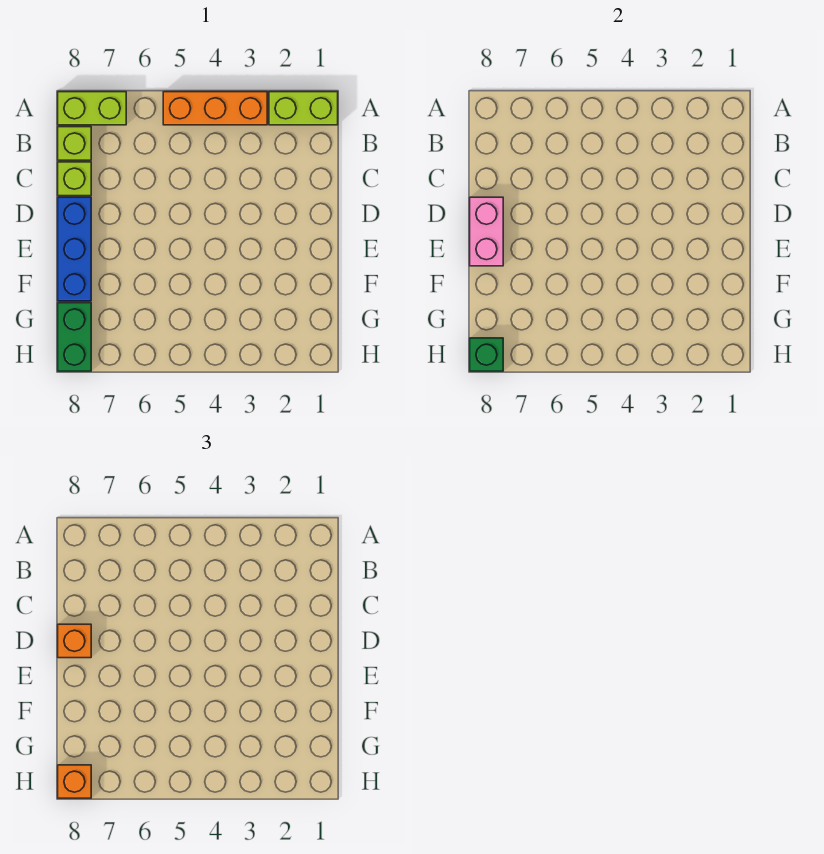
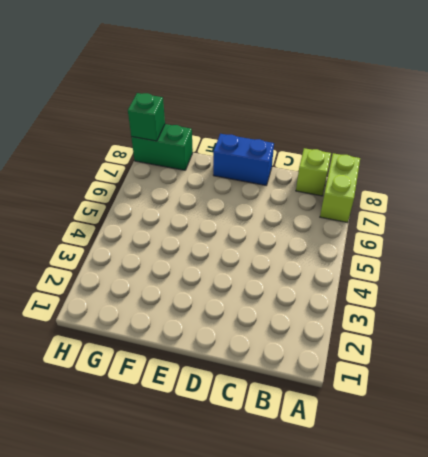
blue 1x2 brick [213,134,274,185] -> blue 1x3 brick [58,197,91,301]
none -> lime 1x2 brick [269,92,338,125]
none -> orange 1x3 brick [163,92,267,125]

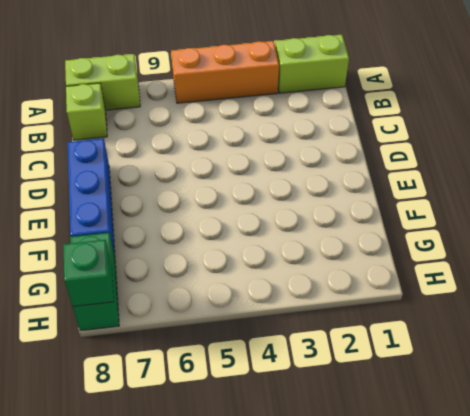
none -> lime 1x1 brick [58,162,91,196]
none -> pink 1x2 brick [470,197,503,266]

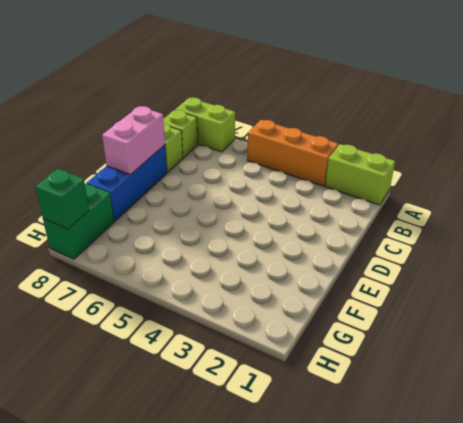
none -> orange 1x1 brick [58,624,91,658]
none -> orange 1x1 brick [58,765,91,798]

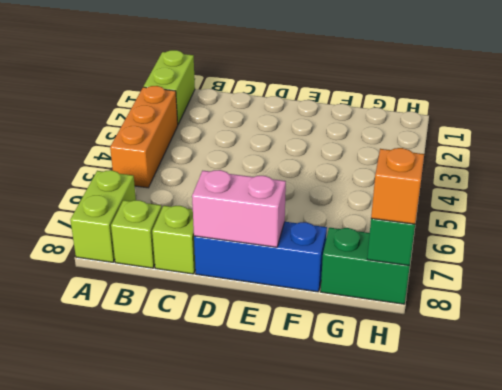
none -> orange 1x1 brick [58,624,91,658]

